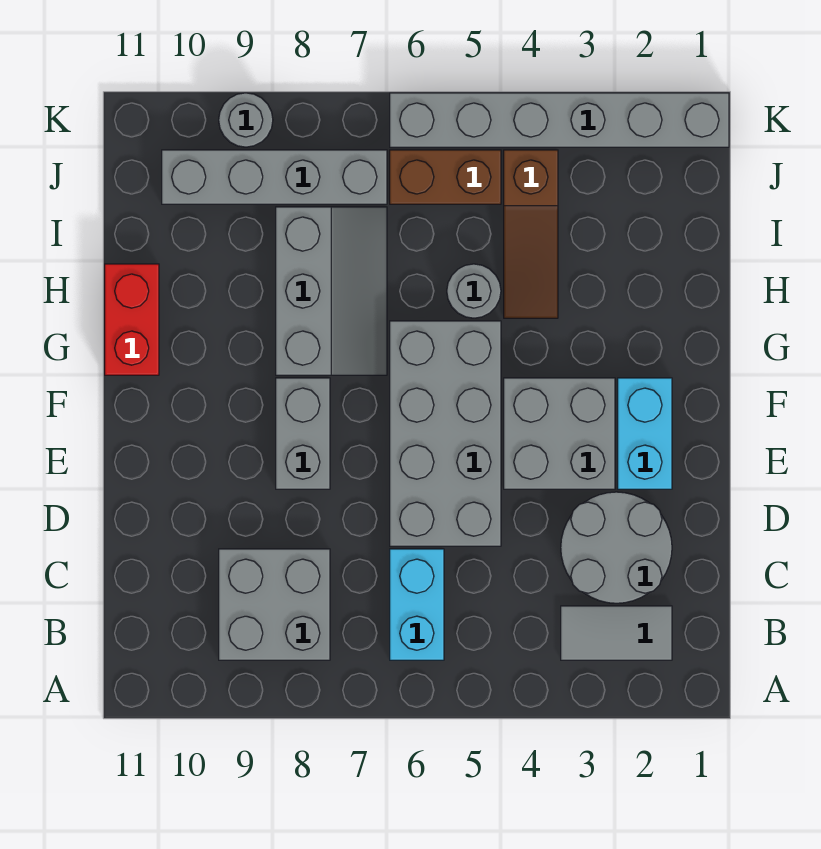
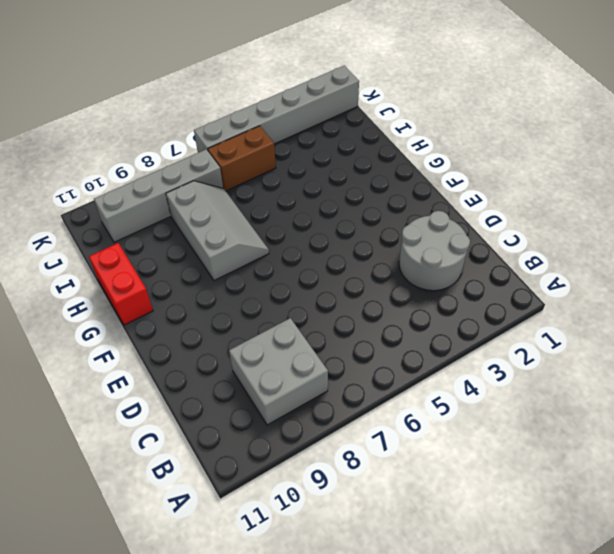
none -> grey 1x2 tile [561,606,672,660]
none -> cyan 1x2 brick [390,549,444,660]
none -> grey 2x4 brick [390,321,501,546]

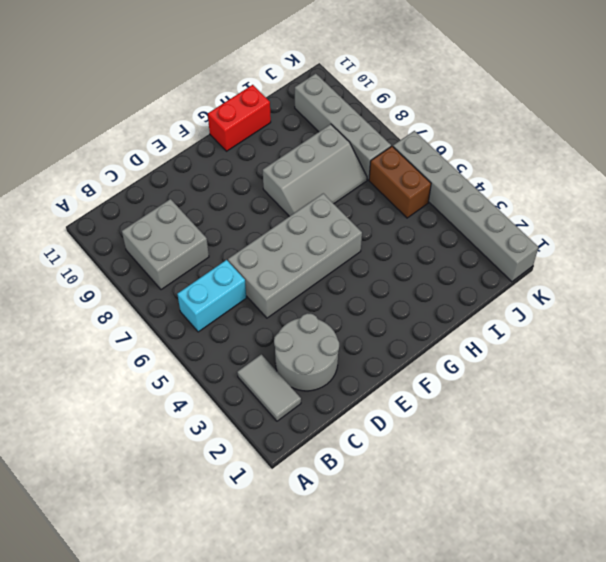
none -> cyan 1x2 brick [618,378,672,489]
none -> grey 2x2 brick [504,378,615,489]
none -> grey 1x2 brick [276,378,330,489]

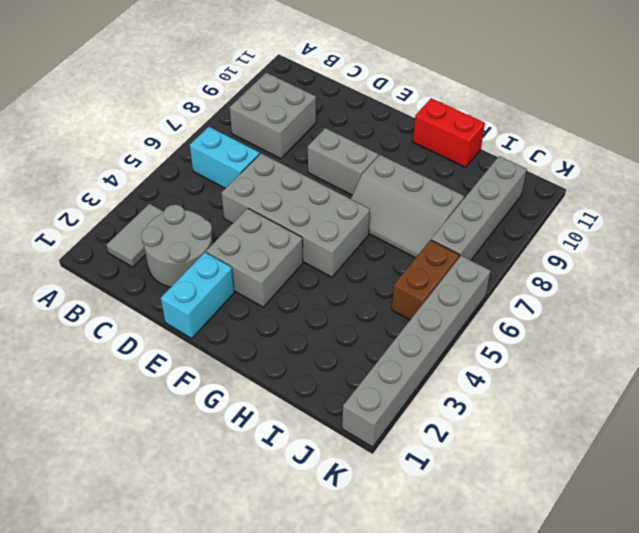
cyan 1x2 brick [161,252,234,338] -> cyan 1x2 brick turned to [618,378,672,489]
none -> brown 1x3 slope [504,150,558,318]
none -> grey 1x1 round brick [447,264,501,318]
none -> grey 1x1 round brick [219,93,273,147]

